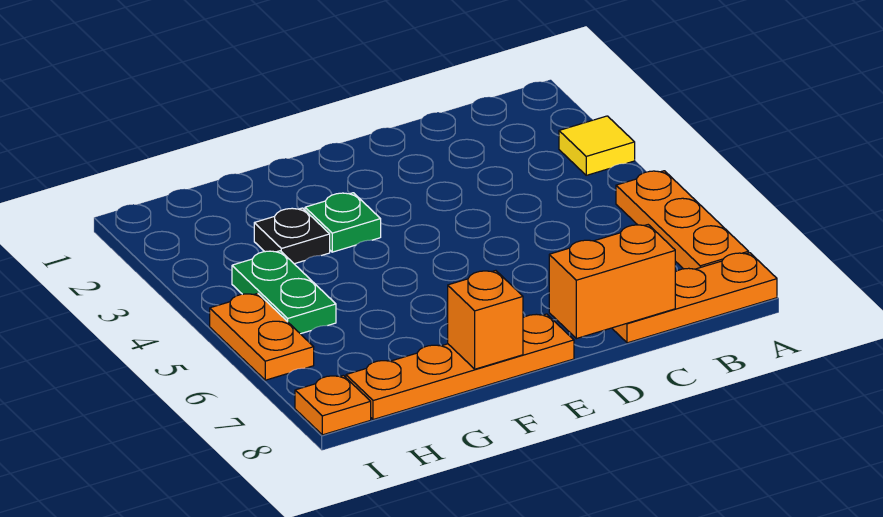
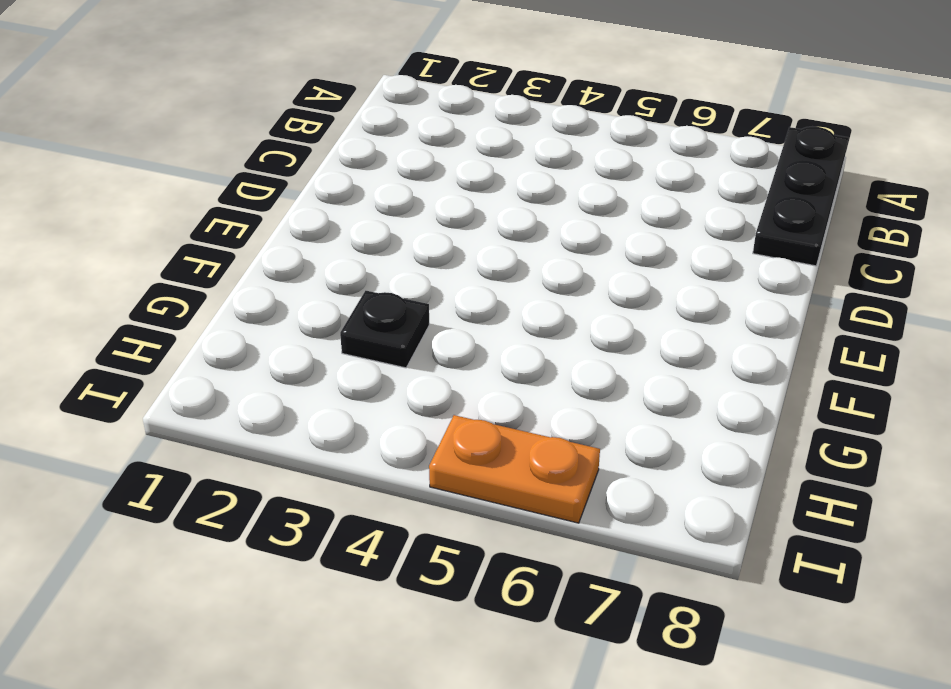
black 1x3 plate [753,127,848,266] -> orange 1x3 plate [612,253,777,343]
none -> yellow 1x1 tile [559,116,635,175]
none -> orange 1x3 plate [616,171,749,269]

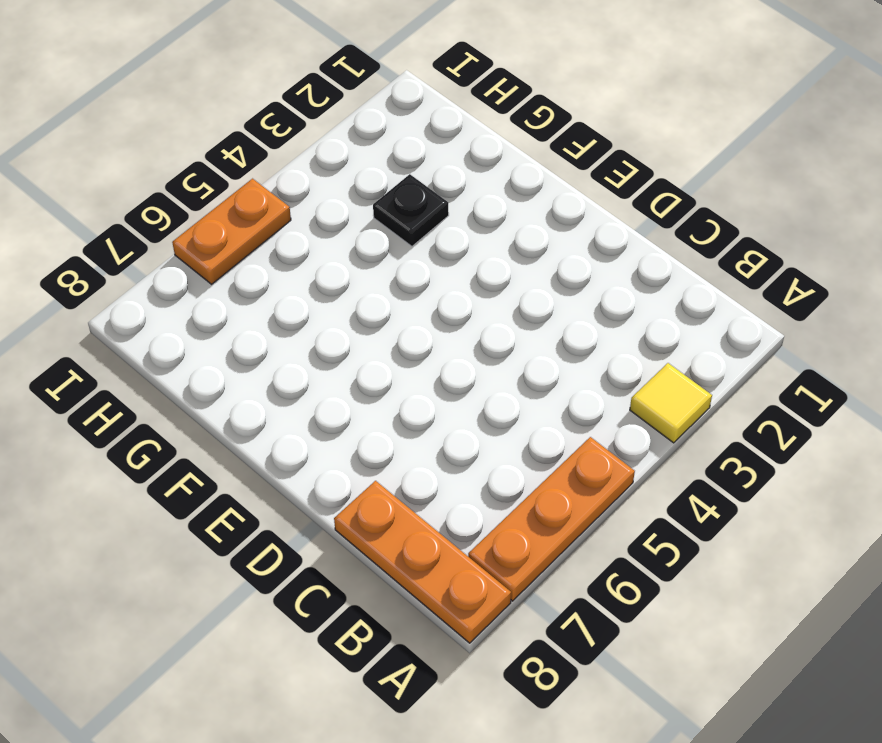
none -> orange 1x4 plate [346,314,574,420]
none -> green 1x1 plate [305,193,381,252]

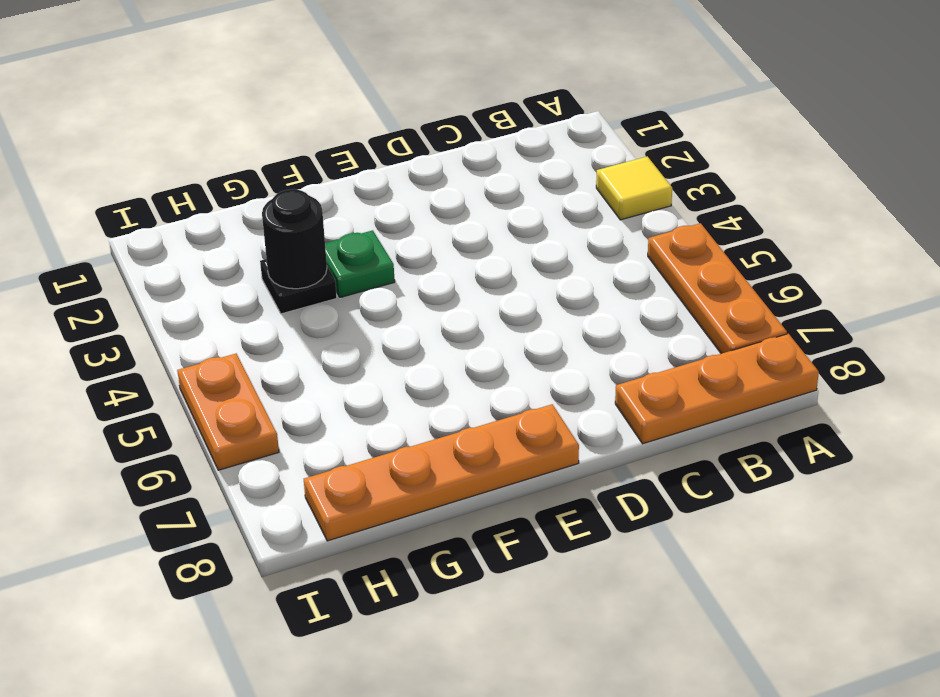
black 1x1 round brick [262,189,327,289] -> none
none -> green 1x2 plate [232,251,336,334]
none -> orange 1x1 plate [295,375,371,435]

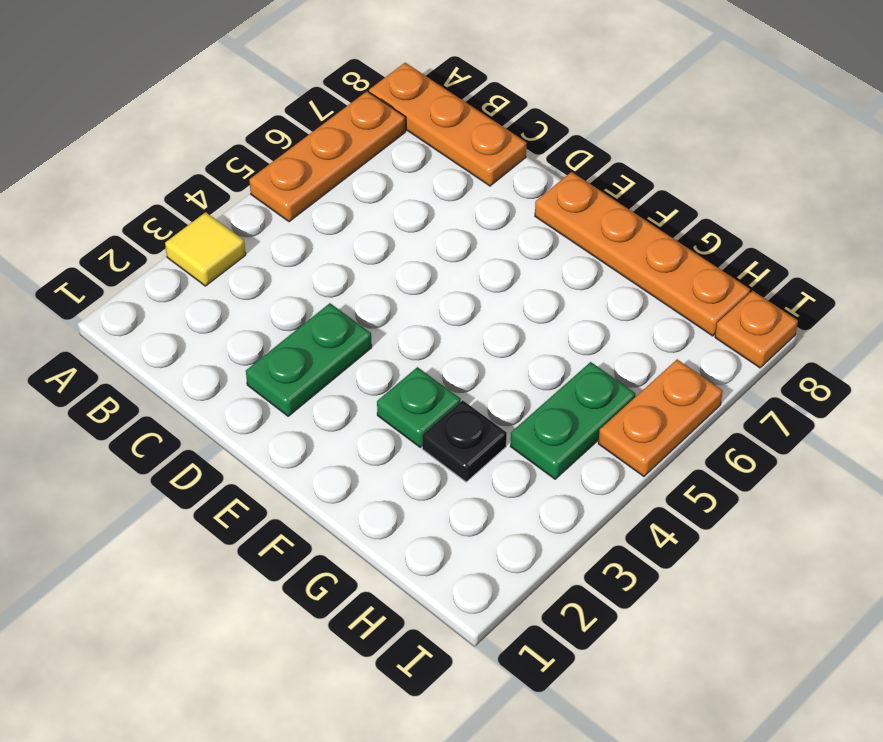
green 1x2 plate [246,303,372,416] -> none
none -> orange 1x2 brick [549,225,675,339]
none -> orange 1x1 brick [448,271,523,369]

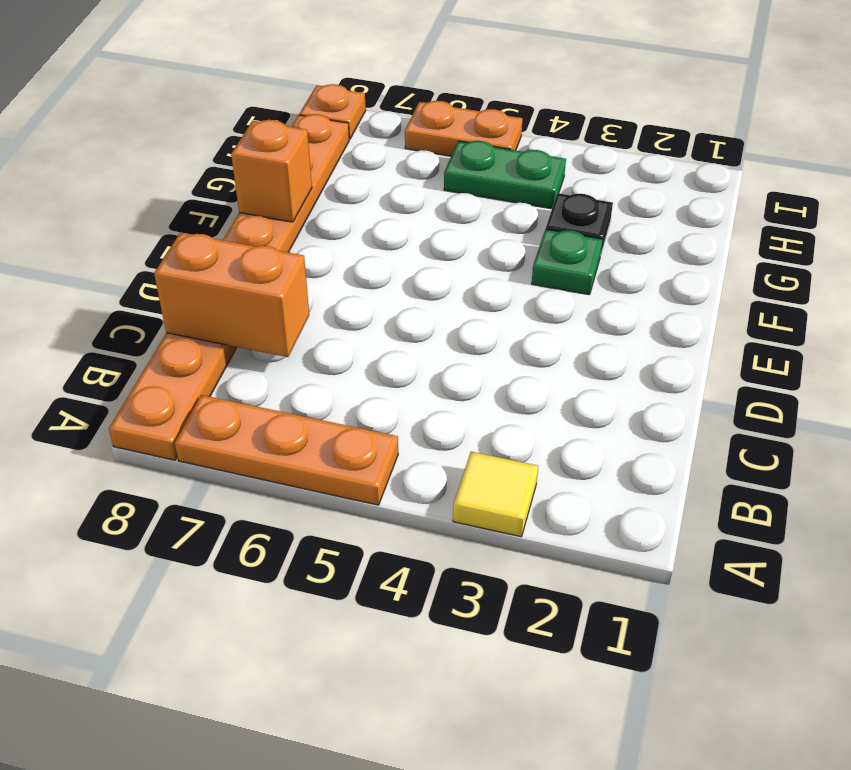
orange 1x2 brick [154,233,309,357] -> orange 1x2 brick turned to [549,225,675,339]

